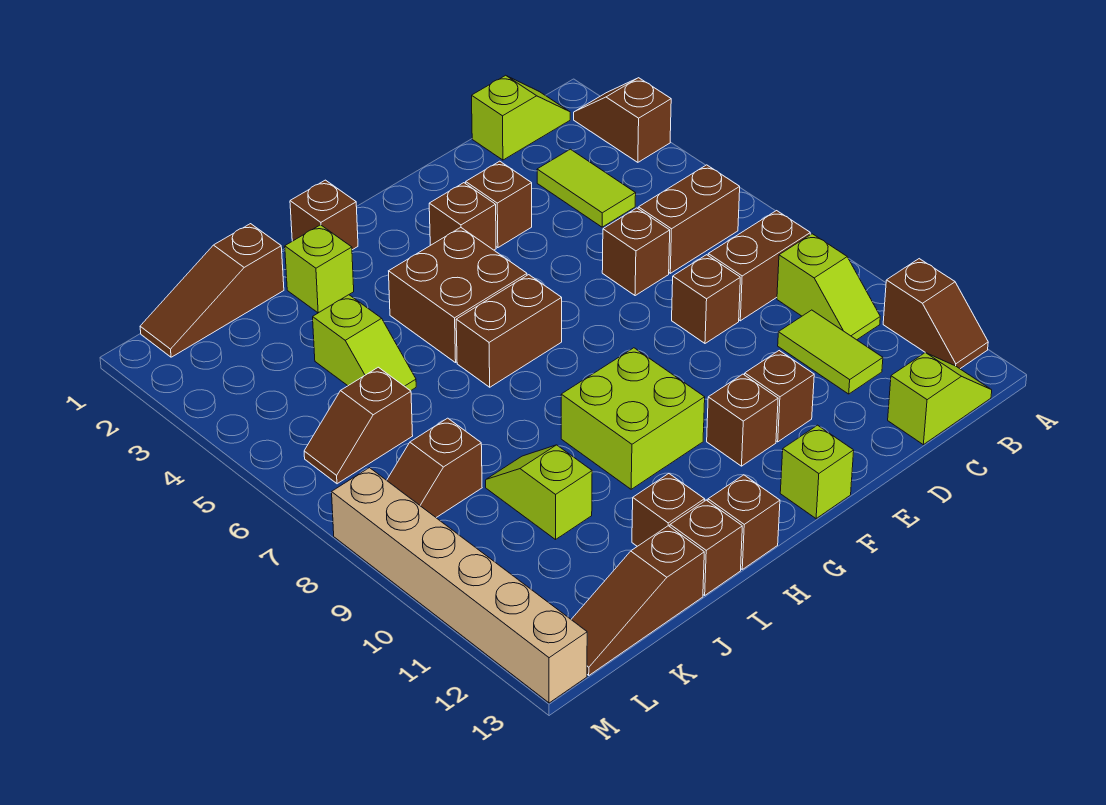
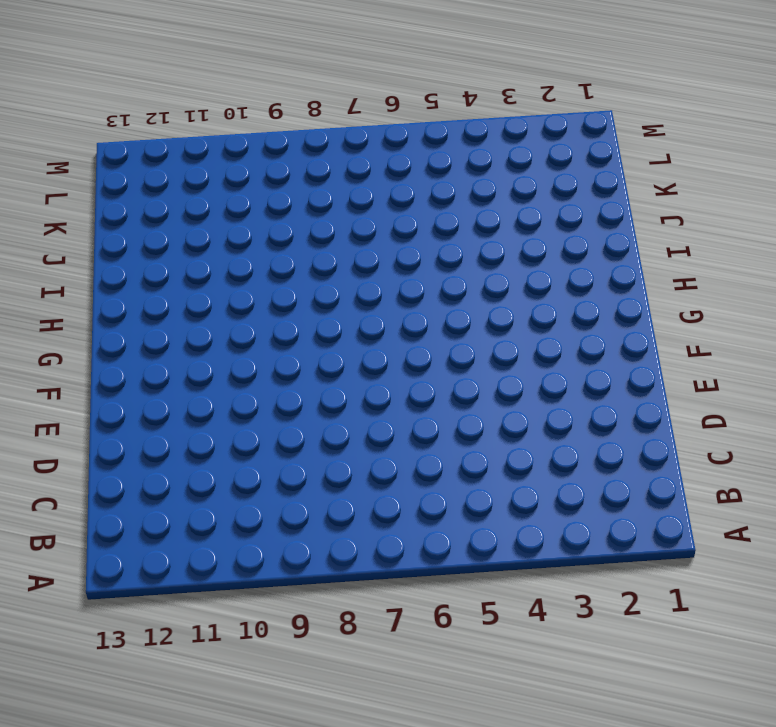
none -> brown 1x2 slope [574,78,671,162]
none -> brown 1x2 slope [883,259,988,369]
none -> lime 1x2 slope [472,75,570,160]
none -> brown 1x2 brick [638,165,740,273]

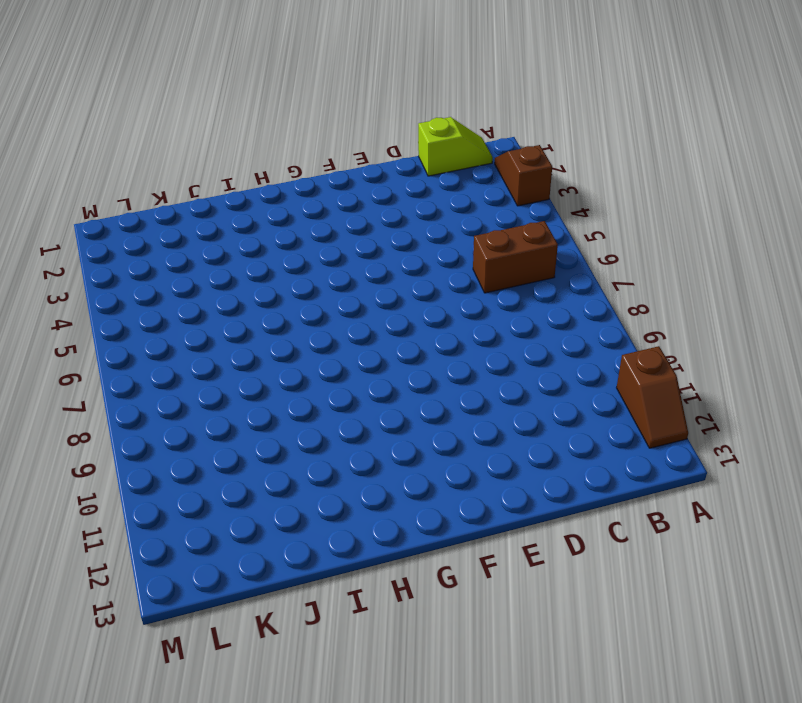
none -> brown 1x2 brick [708,211,810,321]
none -> lime 1x2 slope [777,234,880,340]
none -> lime 1x2 slope [888,353,992,445]
none -> lime 1x2 tile [537,149,636,227]

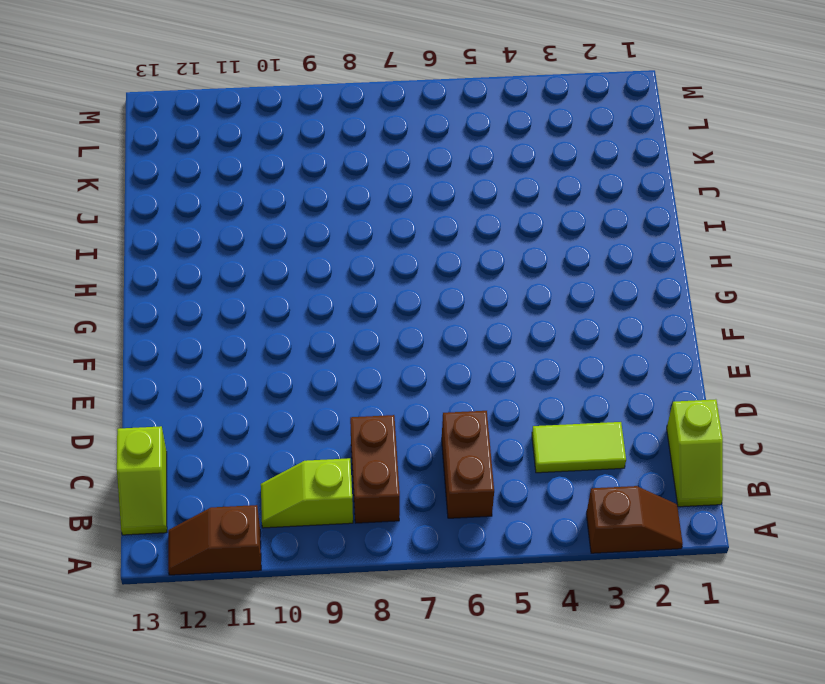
none -> lime 1x2 tile [778,310,883,394]
none -> brown 1x1 brick [602,208,670,296]
none -> brown 1x1 brick [672,255,740,343]
none -> brown 1x1 brick [466,161,532,248]

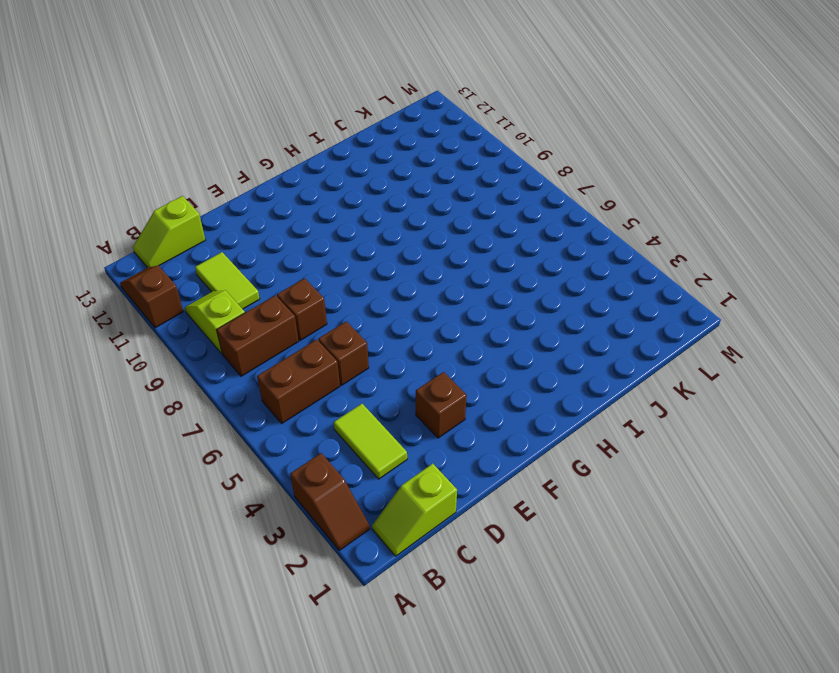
none -> brown 1x1 brick [745,351,814,442]
none -> brown 1x1 brick [429,183,496,250]
none -> brown 1x1 brick [707,374,778,466]
none -> lime 1x1 brick [780,425,854,519]

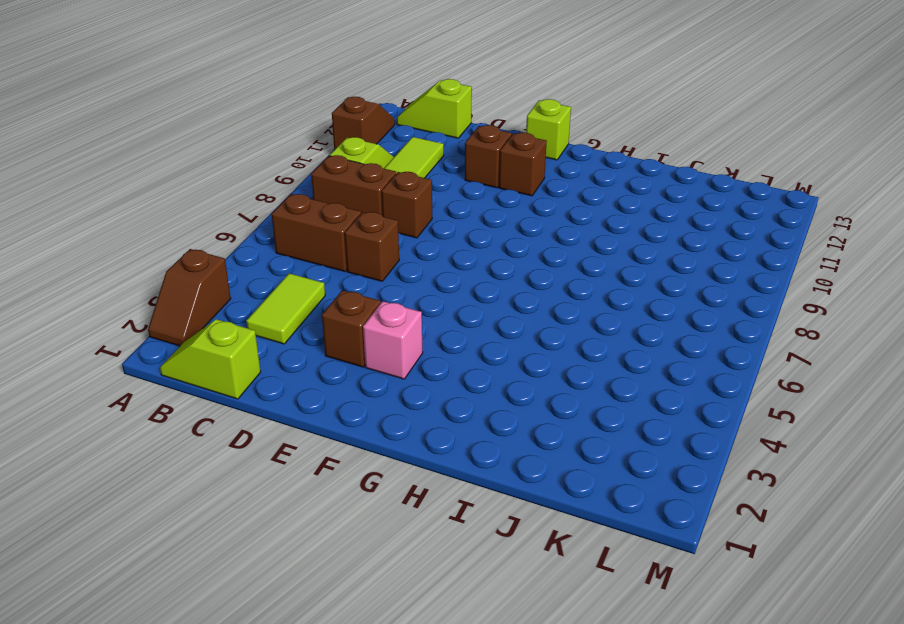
pink 1x1 brick [363,301,423,379] -> brown 1x1 brick [429,183,496,250]
none -> brown 2x2 brick [389,227,527,363]
none -> brown 1x2 brick [456,275,562,387]
none -> lime 2x2 brick [561,348,705,489]
none -> brown 1x1 brick [290,180,358,250]

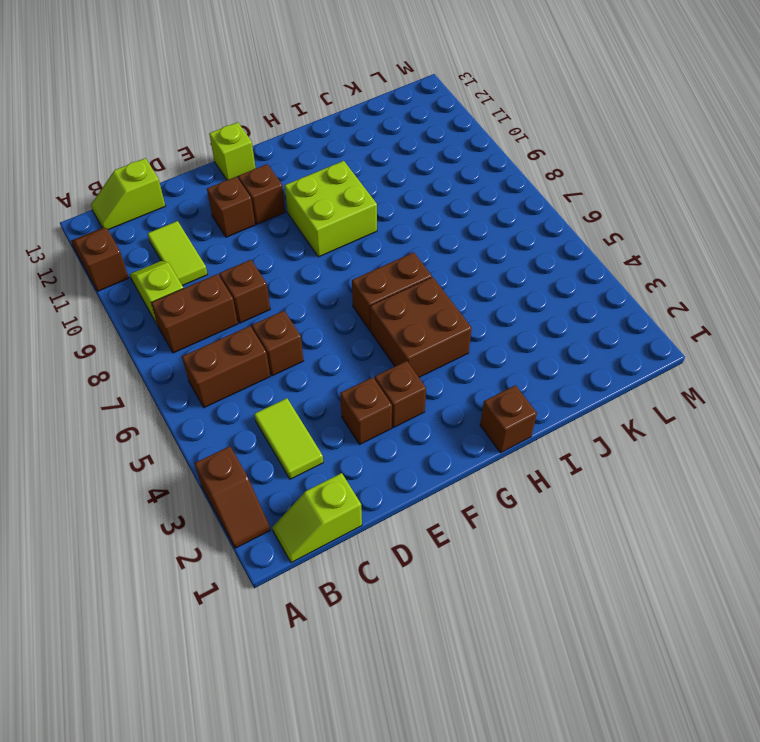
none -> brown 1x1 brick [708,475,780,569]
none -> lime 1x1 brick [285,225,354,313]
none -> brown 1x1 brick [632,473,705,546]
none -> brown 1x1 brick [670,500,742,595]

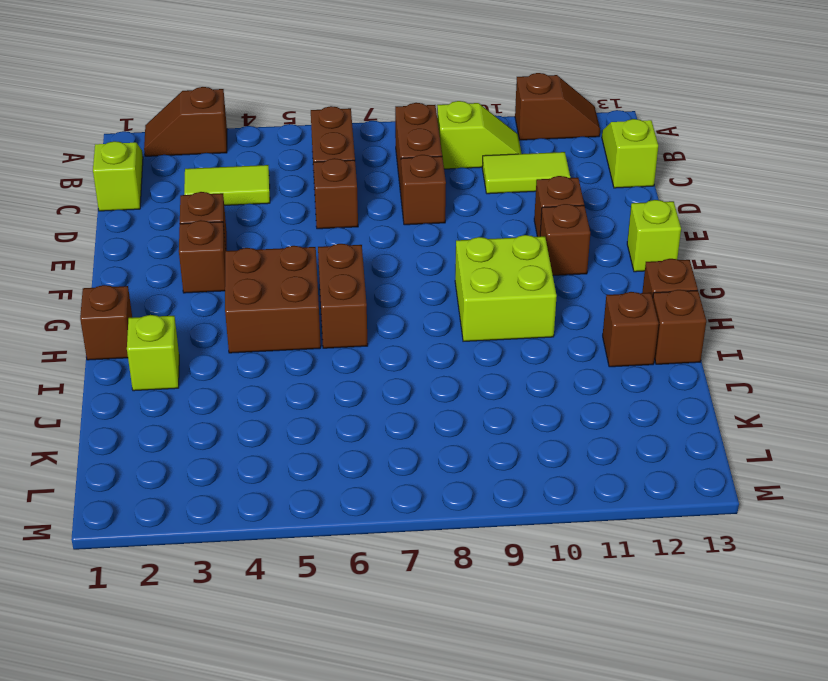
none -> brown 1x3 slope [140,224,284,357]
none -> lime 1x2 slope [313,295,416,391]
none -> lime 1x2 slope [486,445,592,540]
none -> brown 1x3 slope [571,526,704,675]

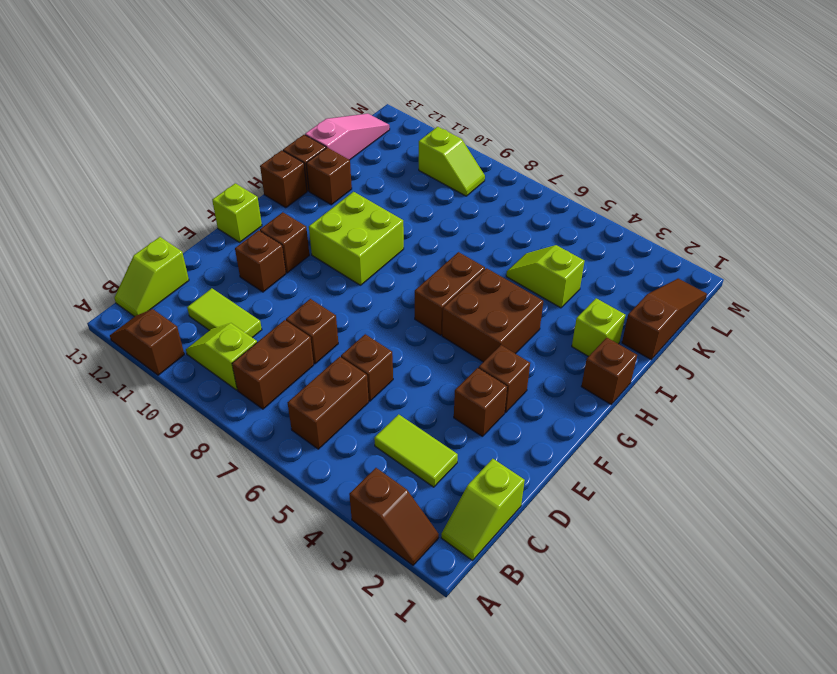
pink 1x3 slope [305,113,390,160] -> brown 1x3 slope [571,526,704,675]
lime 1x2 slope [419,127,485,196] -> lime 1x2 slope moved to [486,445,592,540]
none -> brown 1x2 slope [304,367,413,484]
none -> brown 1x2 slope [387,418,482,517]
none -> tan 1x6 brick [332,468,587,703]

